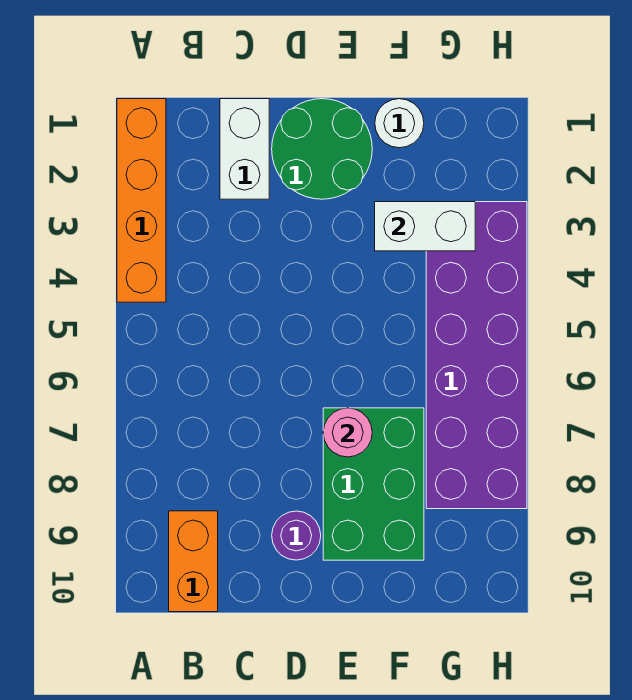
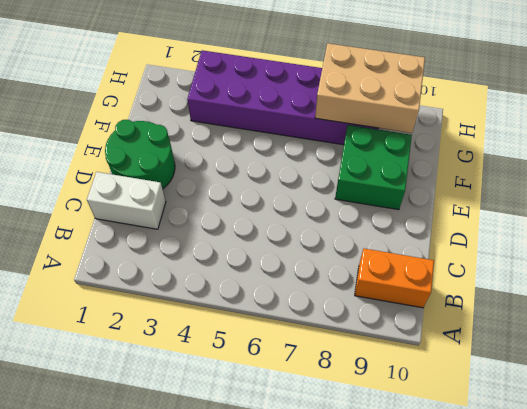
green 2x2 brick [335,125,412,210] -> green 2x3 brick [323,408,424,560]
tan 2x3 brick [315,43,425,133] -> none
none -> orange 1x4 brick [117,99,166,302]
none -> purple 1x1 round brick [272,511,321,560]

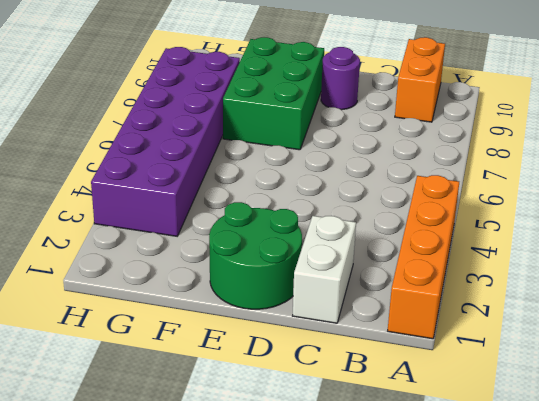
none -> white 1x1 round brick [375,99,424,148]
none -> pink 1x1 round brick [323,408,372,457]

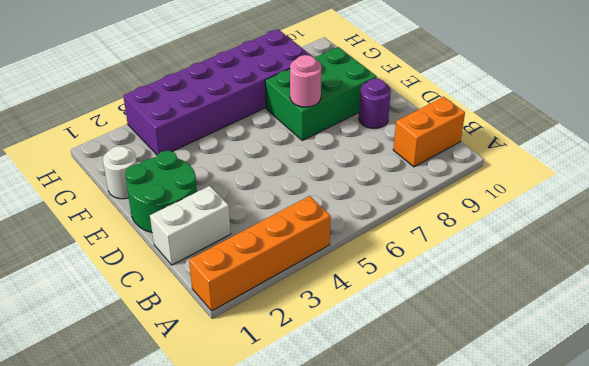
none -> white 1x2 brick [375,202,475,251]

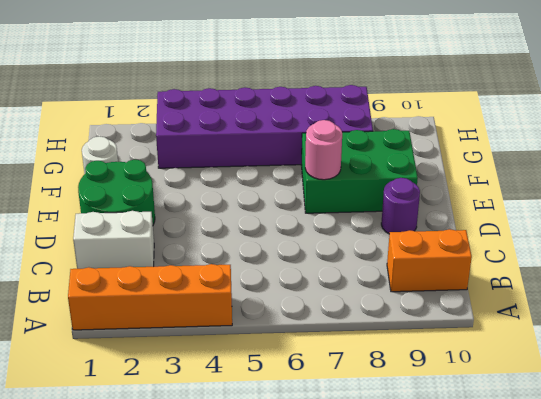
none -> white 1x2 brick [375,202,475,251]

